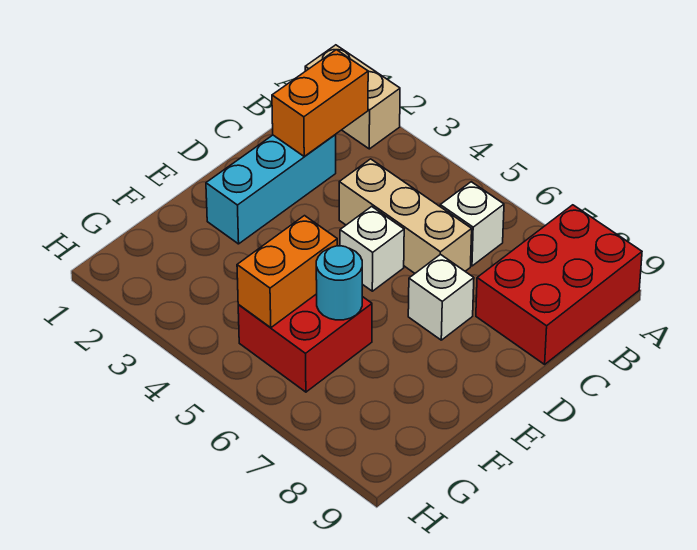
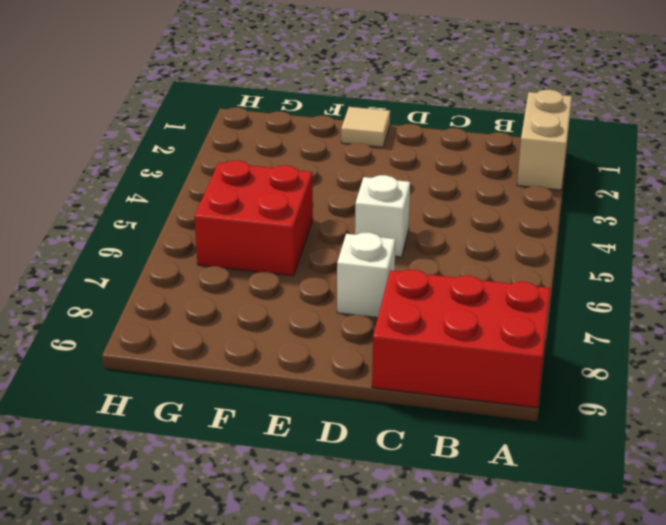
tan 1x1 tile [341,107,390,147] -> none
none -> white 1x1 brick [440,182,504,266]
none -> cyan 1x3 brick [206,135,336,244]

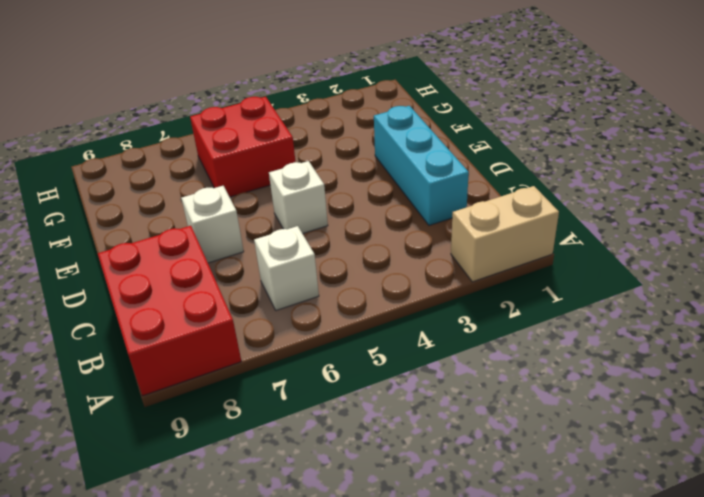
none -> tan 1x3 brick [339,159,472,273]
none -> orange 1x2 brick [272,50,368,157]

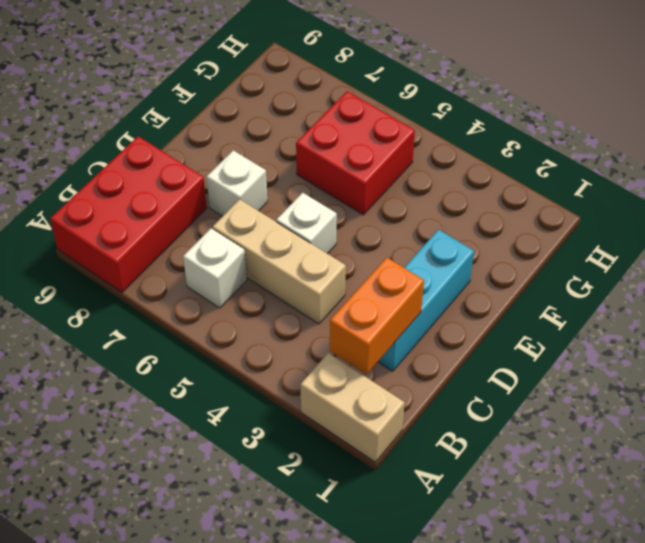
none -> orange 1x2 brick [237,216,337,328]
none -> cyan 1x1 round brick [316,246,362,320]

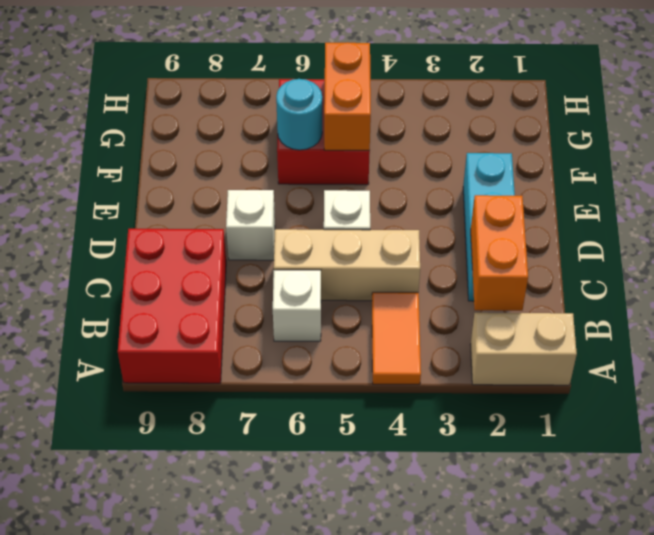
orange 1x2 tile [372,292,421,384] -> none

